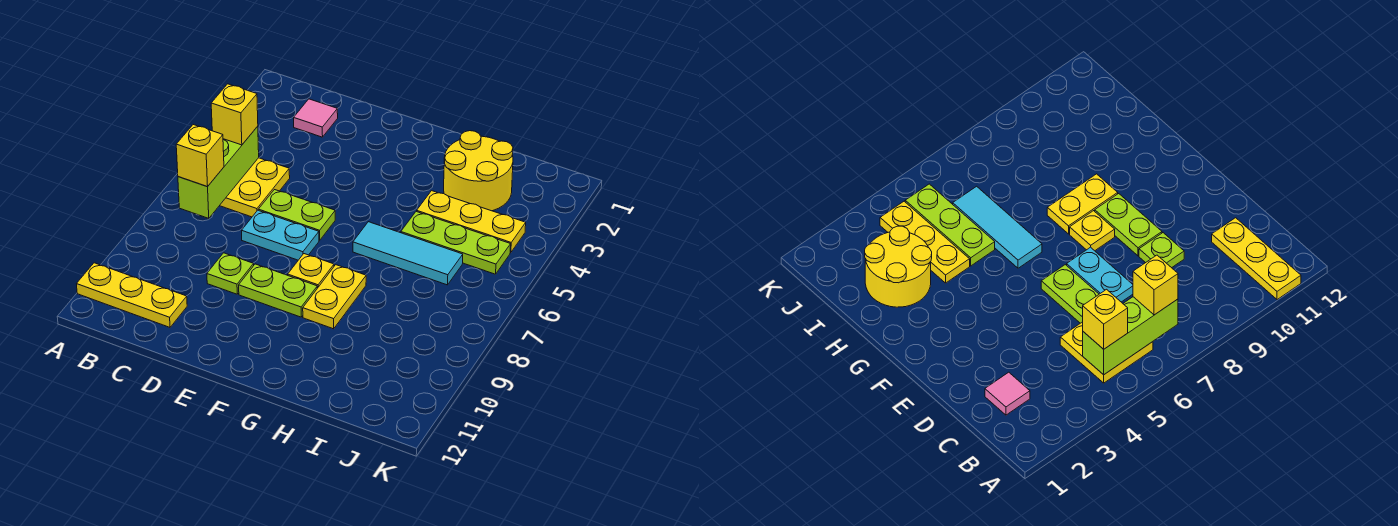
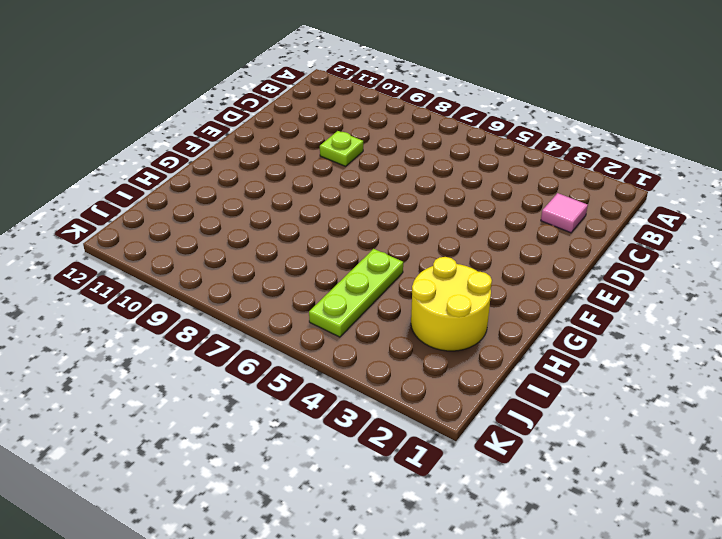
none -> yellow 1x3 plate [77,263,187,327]
none -> yellow 2x2 plate [220,158,290,217]
none -> lime 1x2 plate [258,190,335,240]

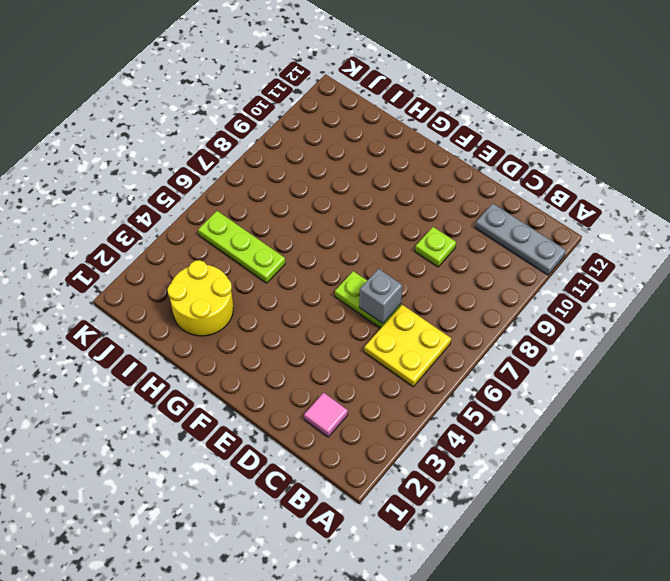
grey 1x3 plate [475,203,566,275] -> yellow 1x3 plate [77,263,187,327]
grey 1x1 brick [359,269,402,324] -> none
none -> cyan 1x2 plate [242,210,319,260]
none -> lime 1x2 plate [239,264,317,317]
none -> yellow 1x1 plate [288,254,334,288]

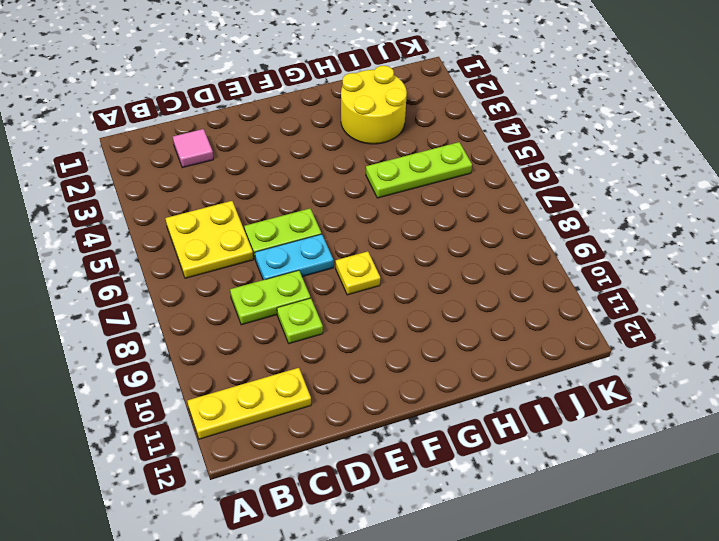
lime 1x2 plate [230,270,310,325] -> lime 1x2 plate moved to [239,264,317,317]
none -> cyan 1x3 tile [353,222,463,285]
none -> yellow 1x2 plate [303,265,366,329]
none -> yellow 1x3 plate [417,191,526,253]

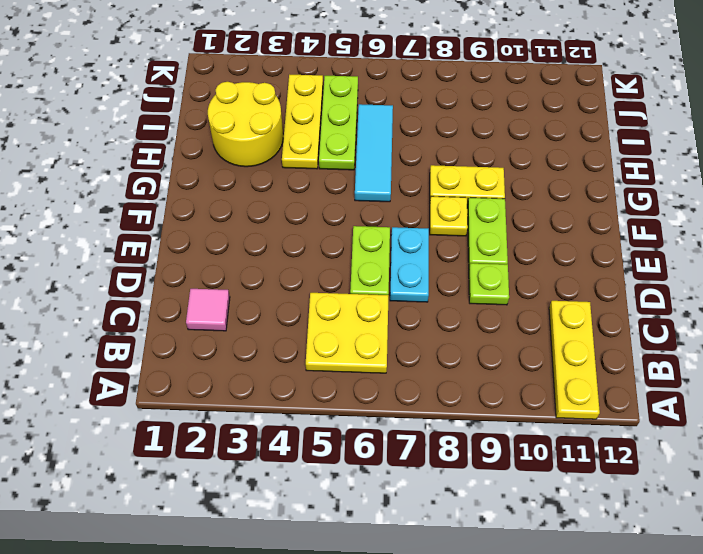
none -> lime 1x3 brick [178,126,259,218]
none -> yellow 1x1 brick [211,84,258,145]
none -> yellow 1x1 brick [176,125,224,187]

